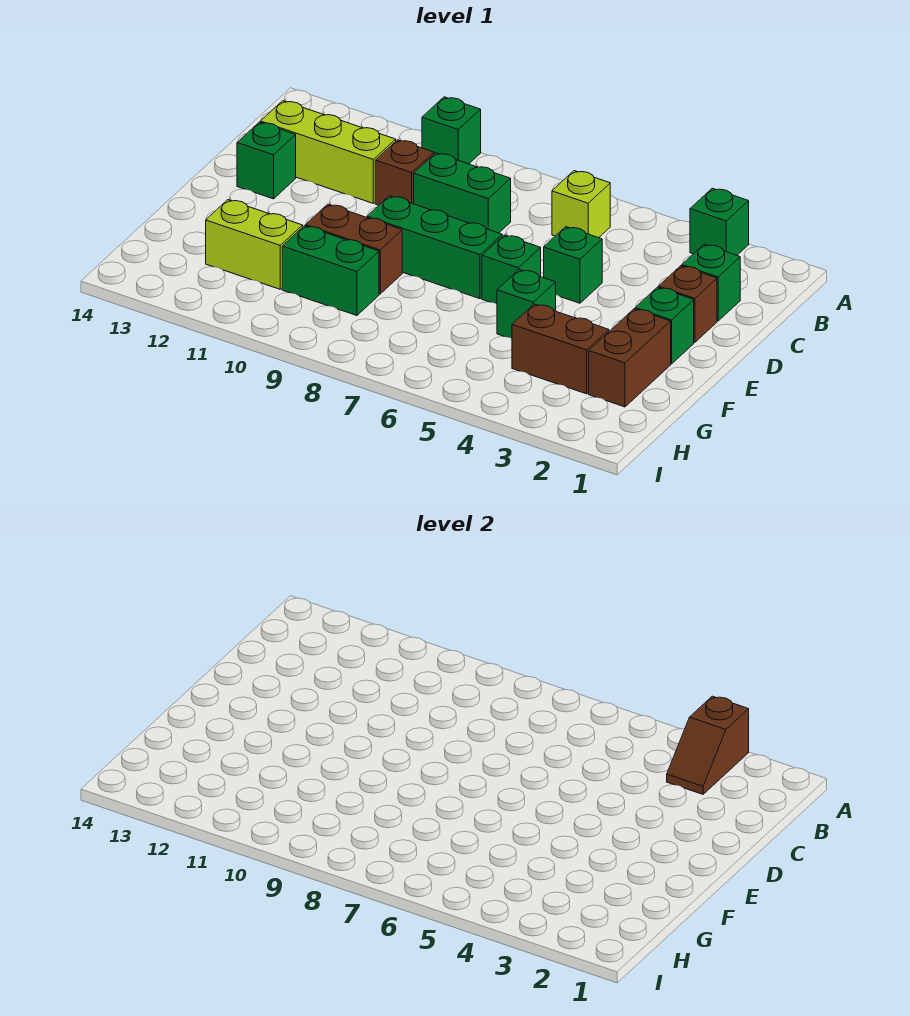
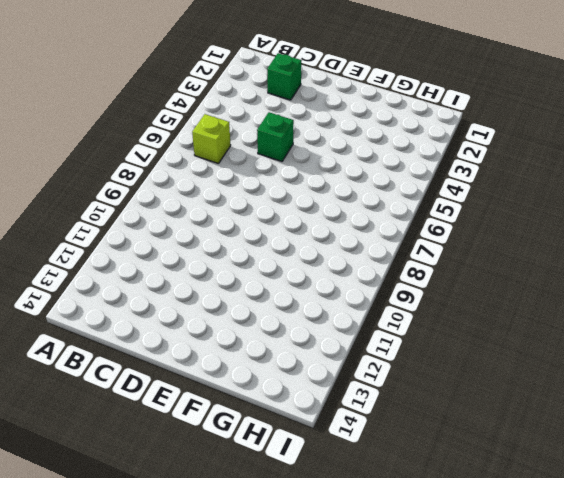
none -> green 1x1 brick [690,188,749,255]
none -> green 1x1 brick [422,97,481,164]
none -> green 1x2 brick [414,153,511,233]

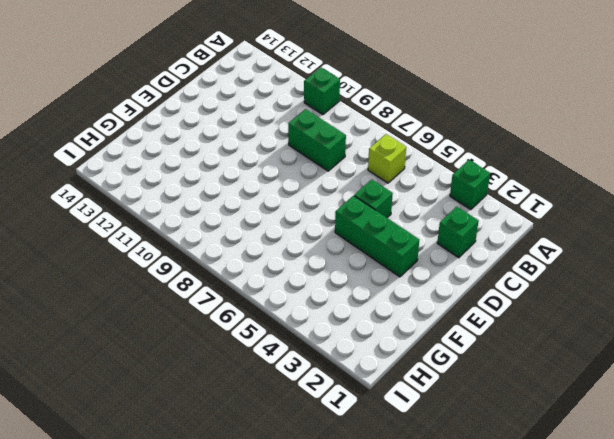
green 1x3 brick [335,196,419,277] -> green 1x3 brick moved to [367,196,502,299]
none -> brown 1x1 brick [375,140,434,205]
none -> lime 1x3 brick [260,101,396,203]
none -> brown 1x1 brick [658,266,717,342]

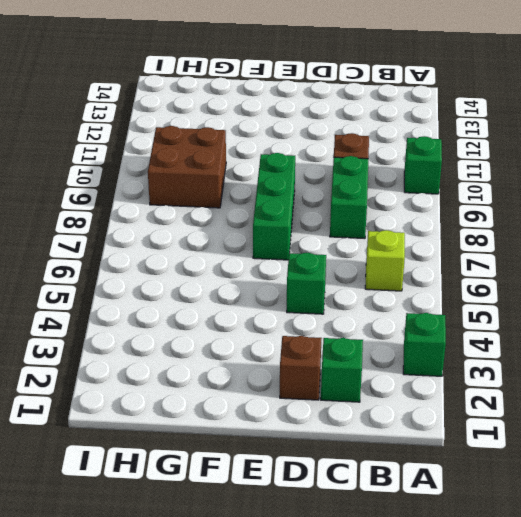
brown 2x2 brick [148,126,226,208] -> green 1x2 brick [282,226,379,316]
none -> lime 1x3 brick [260,101,396,203]
none -> green 1x1 brick [237,122,296,199]
none -> green 1x1 brick [635,287,694,364]

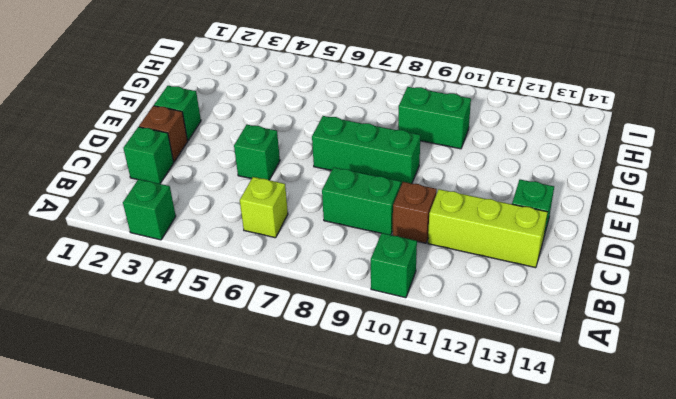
none -> green 1x1 brick [482,235,541,304]
none -> brown 1x2 brick [589,309,671,407]
none -> green 1x1 brick [497,270,556,338]

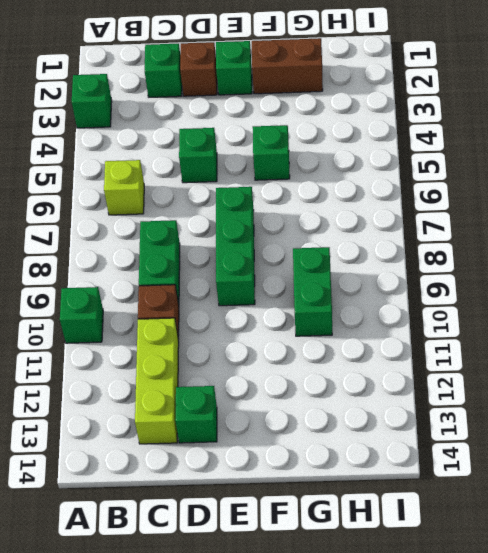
none -> green 1x1 brick [482,235,541,304]
none -> brown 1x2 brick [305,204,402,294]
none -> brown 1x2 brick [512,304,609,394]

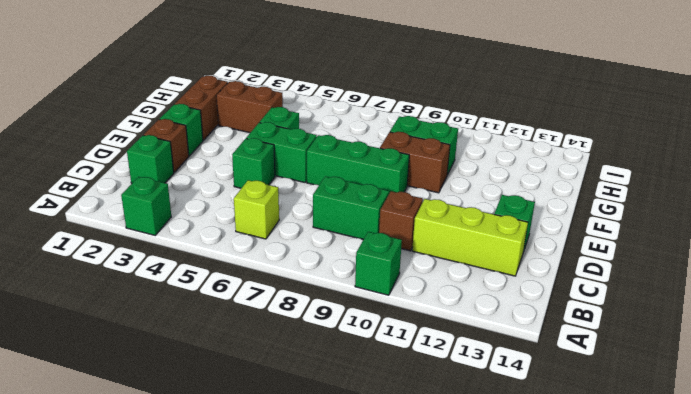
green 1x2 brick [246,122,317,182] -> green 1x1 brick [482,235,541,304]
none -> lime 1x2 brick [206,200,303,289]
none -> brown 1x2 slope [667,696,749,794]

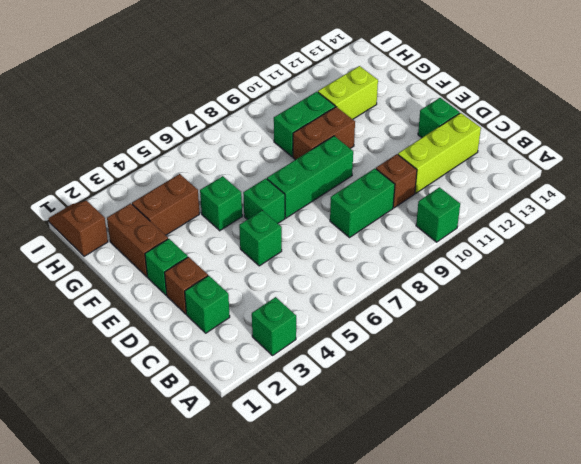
brown 1x2 slope [49,201,108,256] -> brown 1x2 slope moved to [667,696,749,794]
none -> lime 1x1 brick [552,171,610,238]

